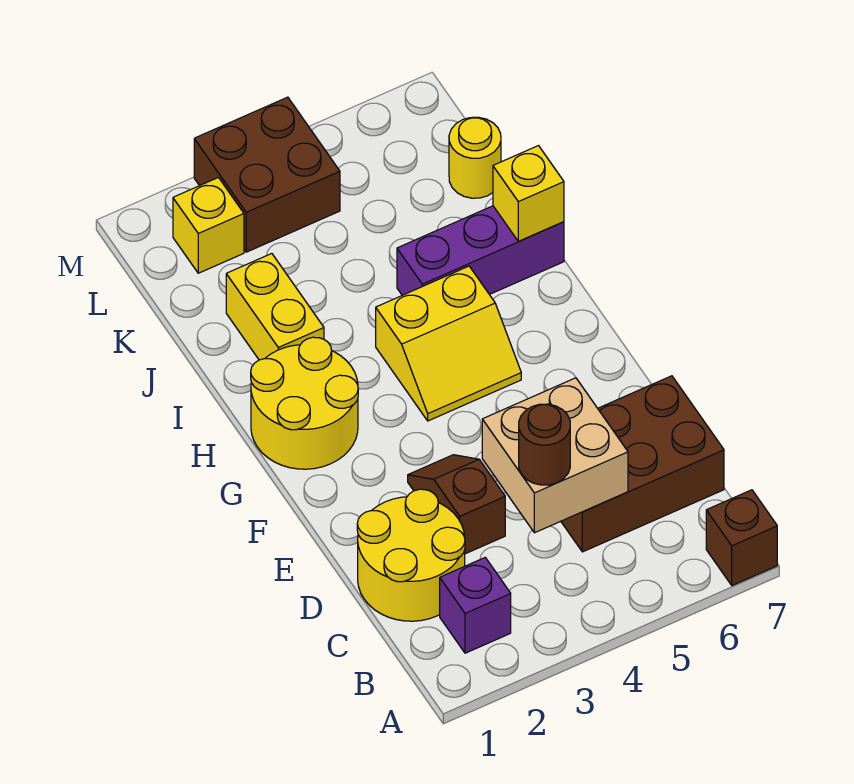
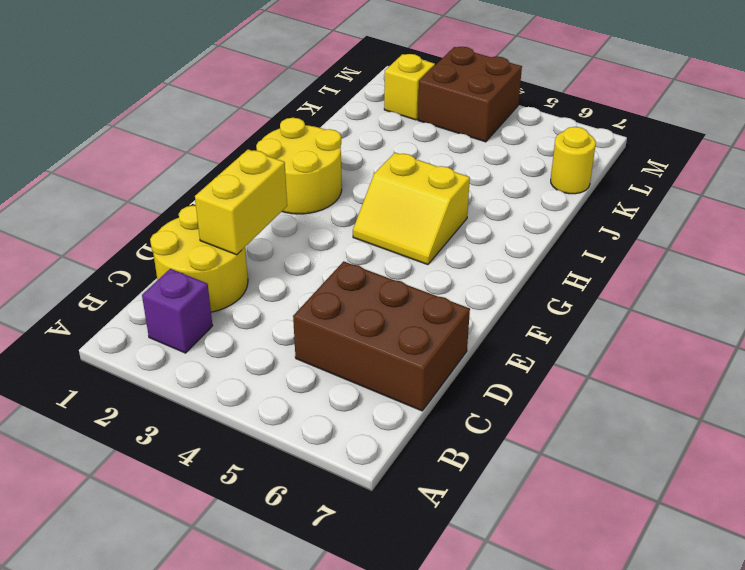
yellow 1x2 brick [195,149,287,255] -> yellow 1x2 brick moved to [226,254,324,360]
none -> brown 1x1 brick [706,490,777,585]
none -> brown 1x2 slope [408,455,505,554]
none -> purple 1x3 brick [397,206,564,295]

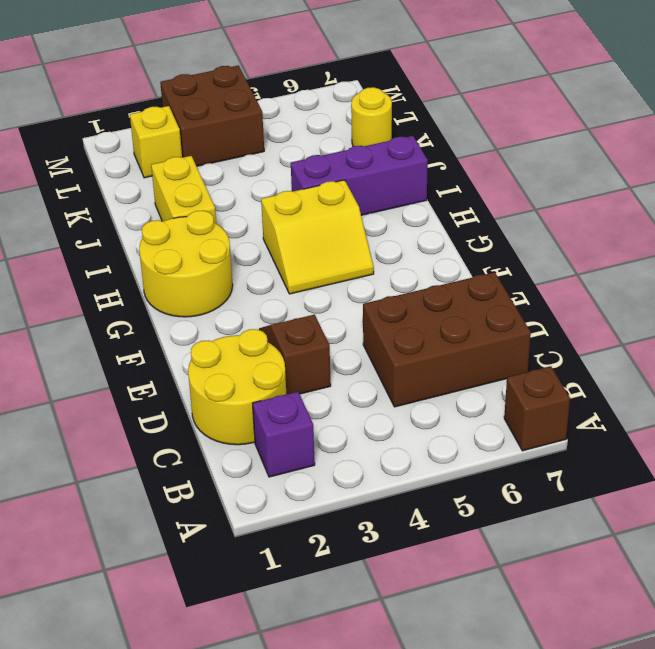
none -> tan 2x2 brick [482,378,628,533]
none -> yellow 1x1 brick [493,146,564,241]
none -> brown 1x1 round brick [519,404,570,485]

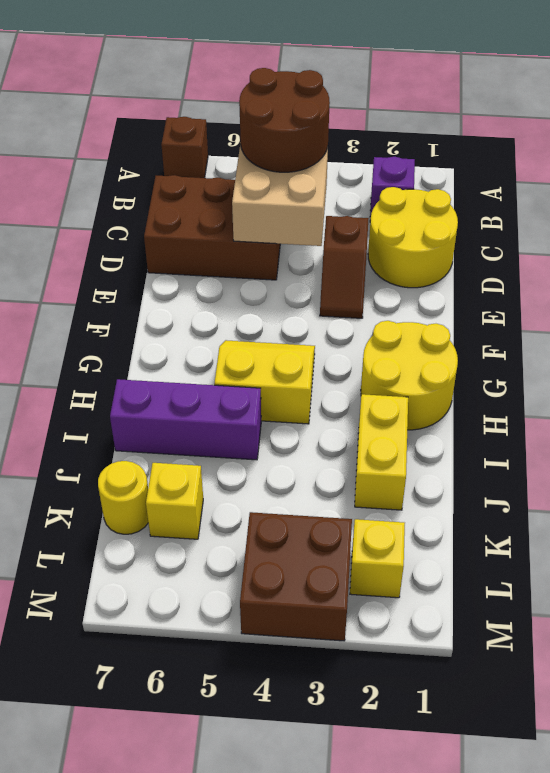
brown 2x2 round brick [239,68,330,172] -> brown 1x1 round brick [519,404,570,485]
yellow 1x1 brick [146,463,203,539] -> yellow 1x1 brick moved to [493,146,564,241]

